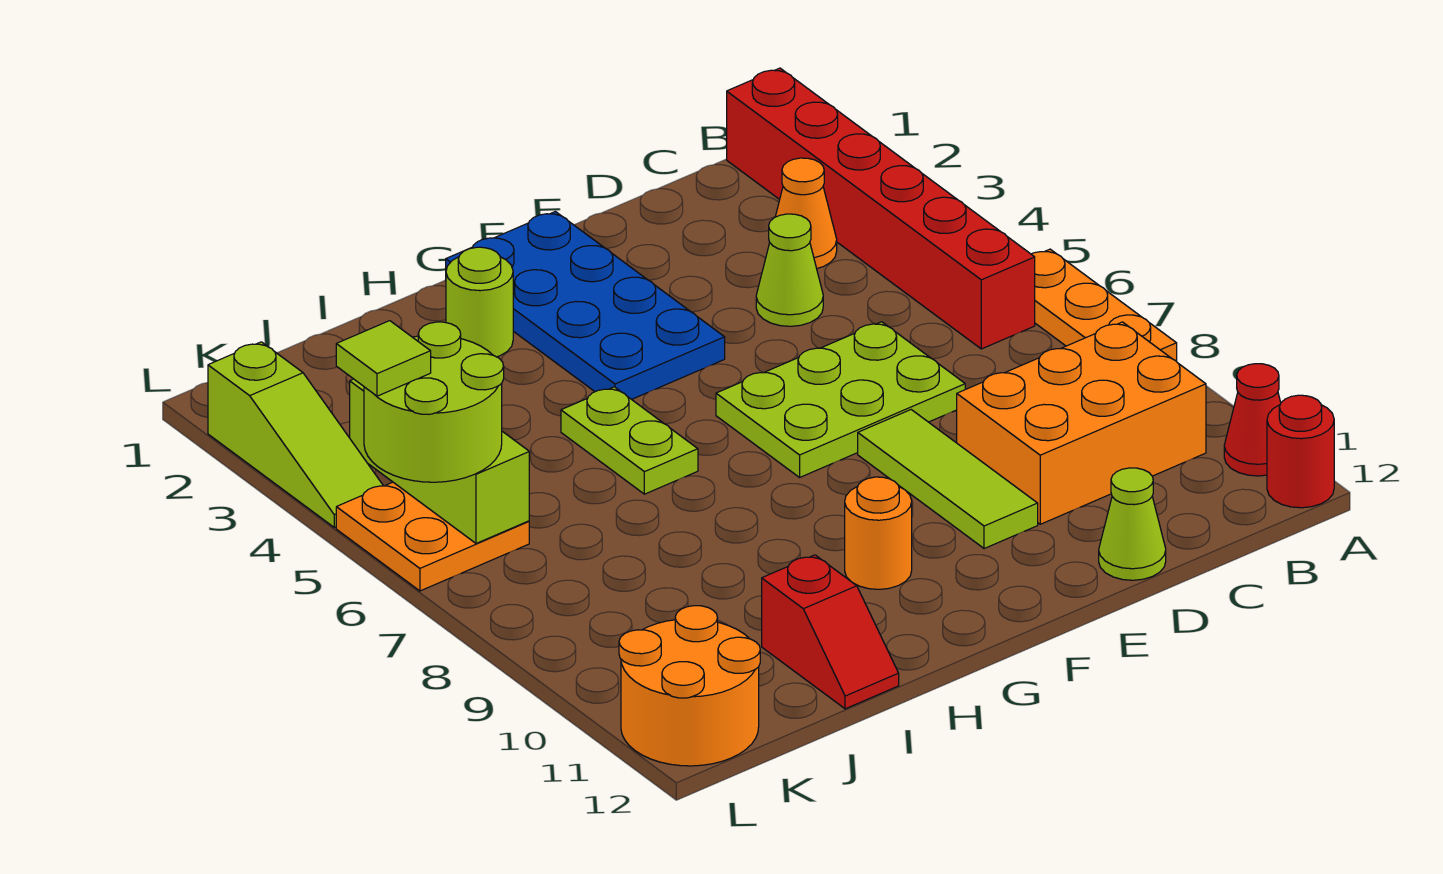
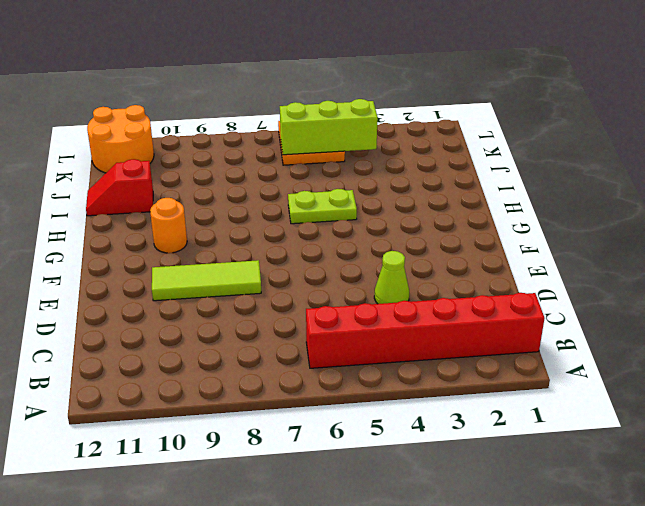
none -> orange 1x3 plate [1031,249,1177,362]
none -> red 1x1 cone [1224,364,1281,476]
none -> red 1x1 round brick [1267,395,1334,508]

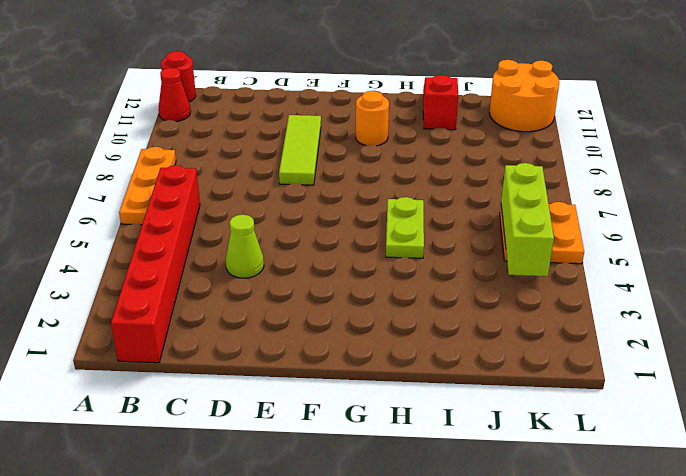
none -> orange 2x3 brick [957,322,1206,524]
none -> orange 1x1 cone [775,158,837,268]
none -> lime 2x3 plate [716,322,965,477]

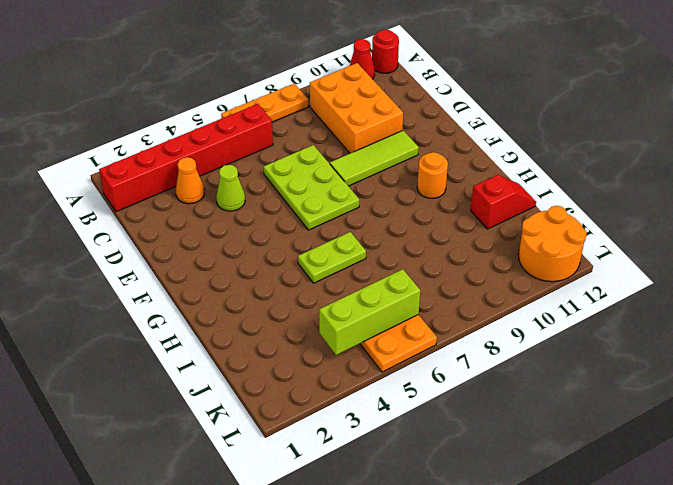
none -> lime 1x1 cone [1099,468,1166,580]
none -> blue 2x4 plate [446,212,725,399]
none -> lime 1x1 round brick [446,247,513,357]

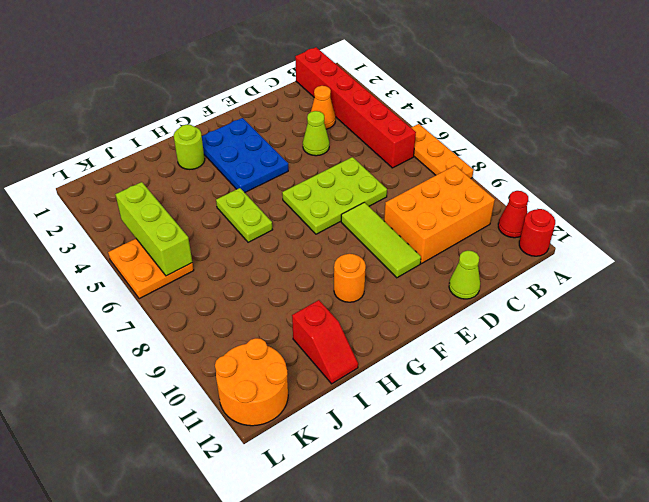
blue 2x3 plate [202,118,288,193] -> blue 2x4 plate [446,212,725,399]
none -> lime 1x3 slope [208,342,383,527]
none -> lime 2x2 round brick [364,322,504,482]
none -> lime 1x1 tile [336,321,431,396]

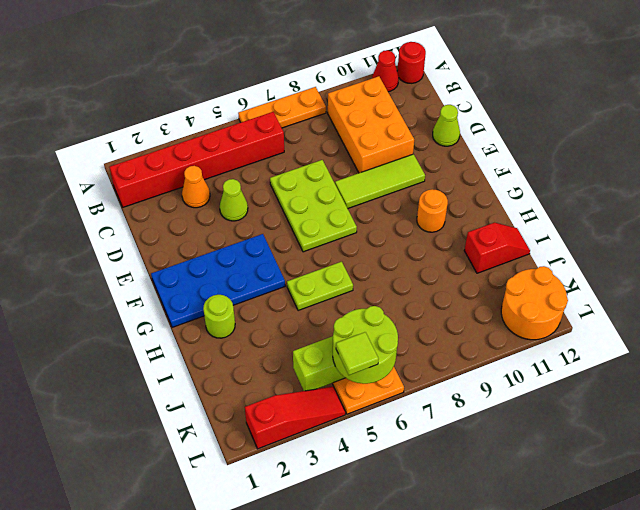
red 1x3 slope [245,387,345,449] -> lime 1x3 slope [208,342,383,527]

